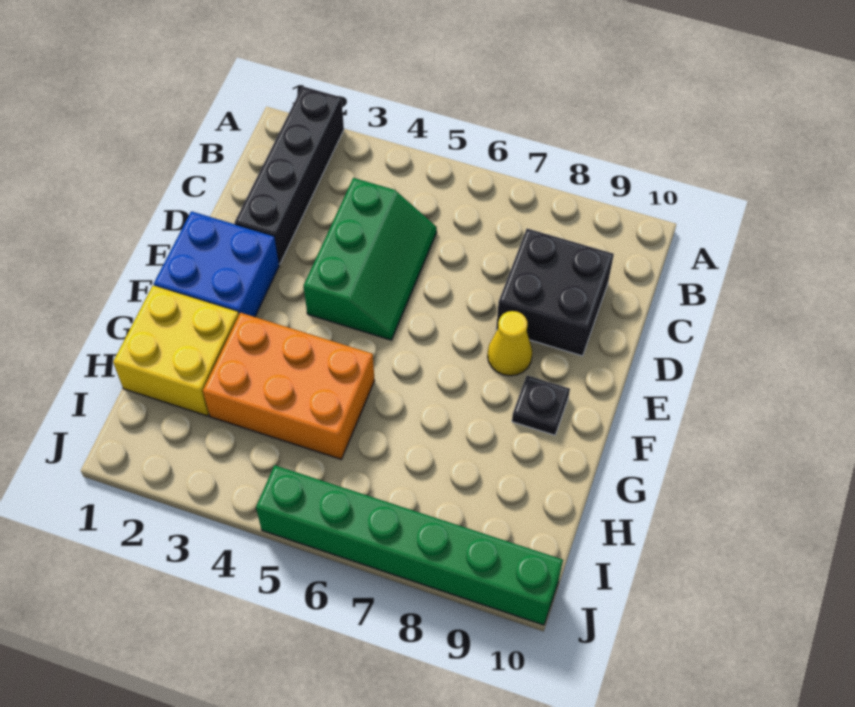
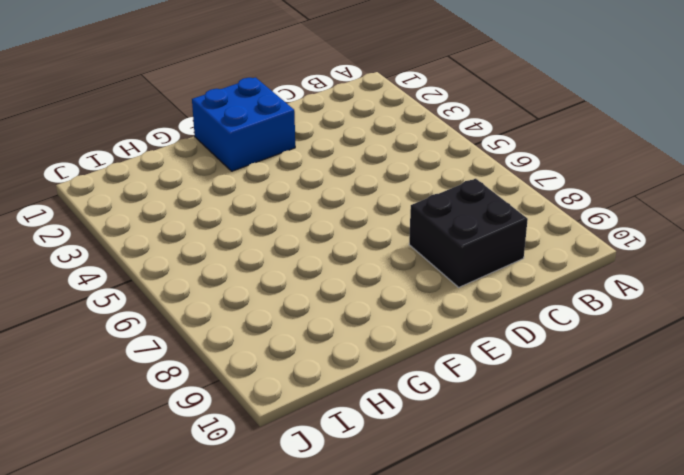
none -> black 1x4 brick [235,87,344,264]
none -> green 2x3 slope [304,178,437,340]

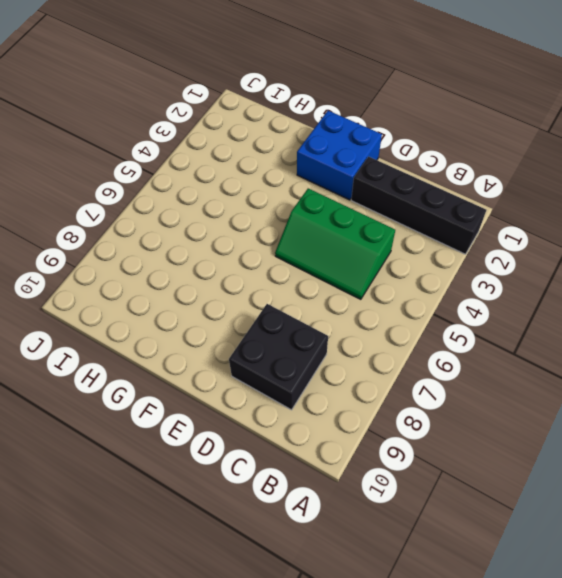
none -> yellow 1x1 cone [488,311,532,376]
none -> black 1x1 plate [512,375,570,435]

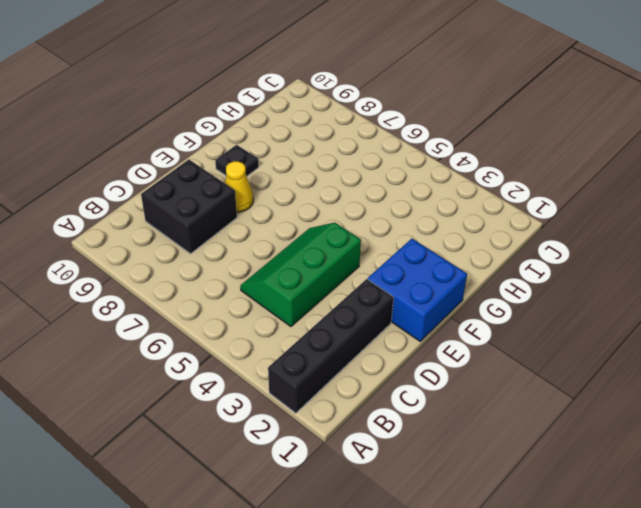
none -> yellow 2x2 brick [113,286,239,416]
none -> orange 2x3 brick [203,313,375,459]

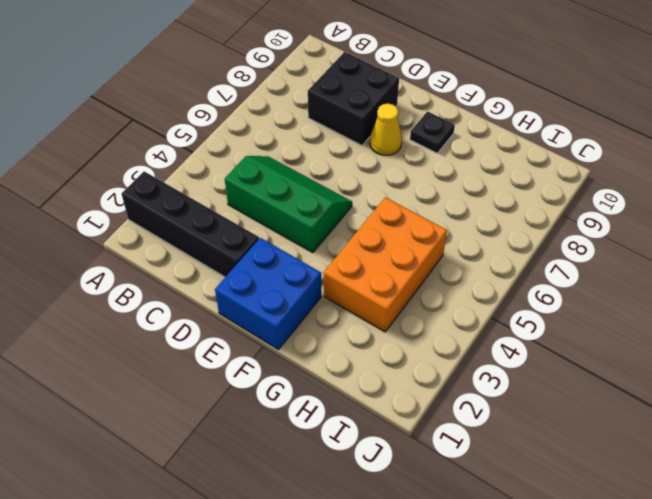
none -> yellow 2x2 brick [113,286,239,416]
none -> green 1x6 brick [256,465,563,625]

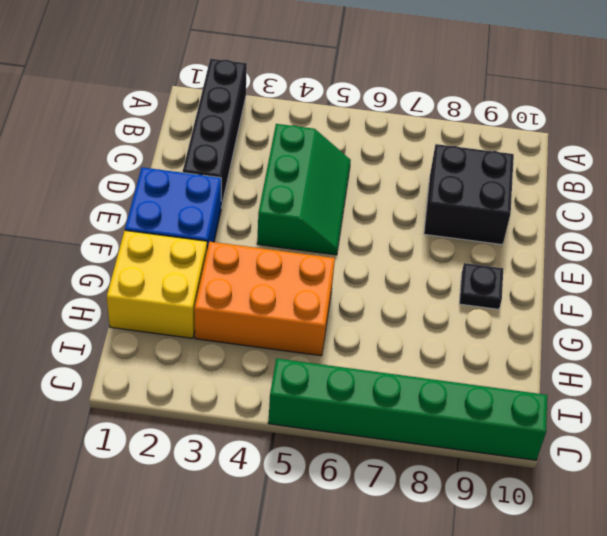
none -> yellow 1x1 cone [488,311,532,376]

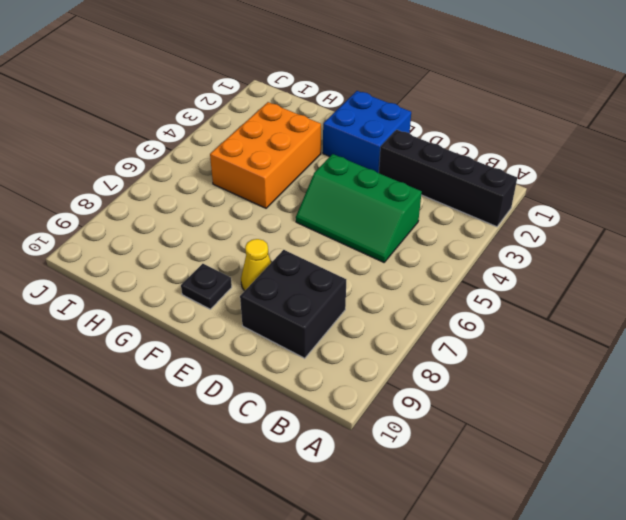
none -> yellow 2x2 brick [113,286,239,416]
none -> green 1x6 brick [256,465,563,625]

